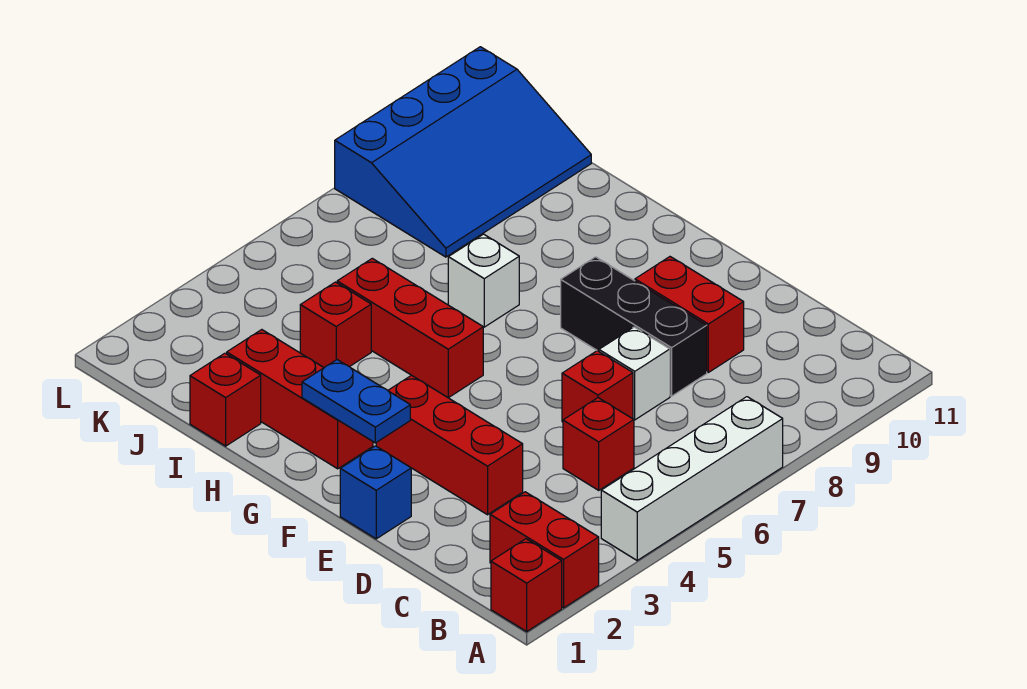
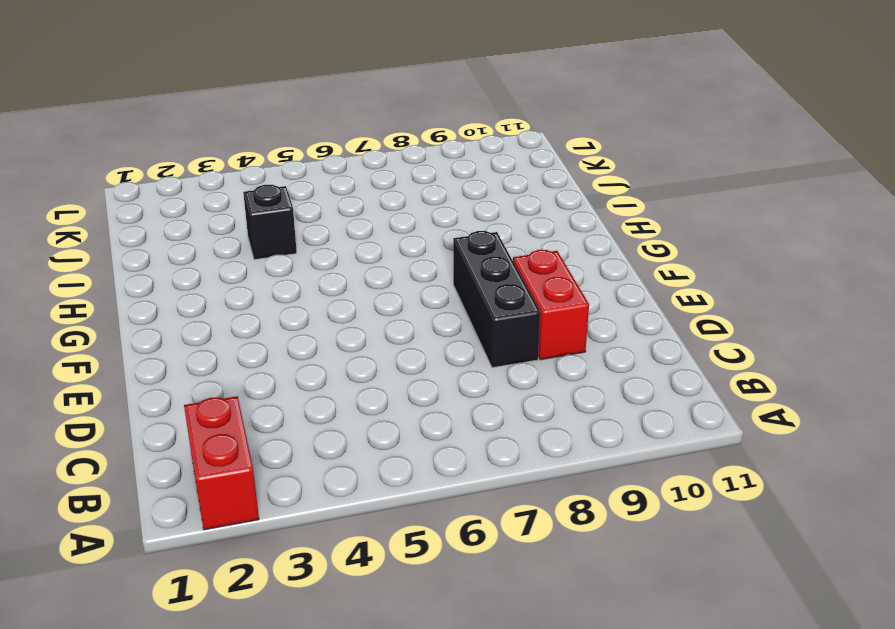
black 1x1 brick [243,185,297,260] -> red 1x1 brick [300,282,371,368]
none -> red 1x1 brick [491,539,562,631]
none -> white 1x4 brick [601,397,783,560]
none -> red 1x1 brick [563,398,634,490]

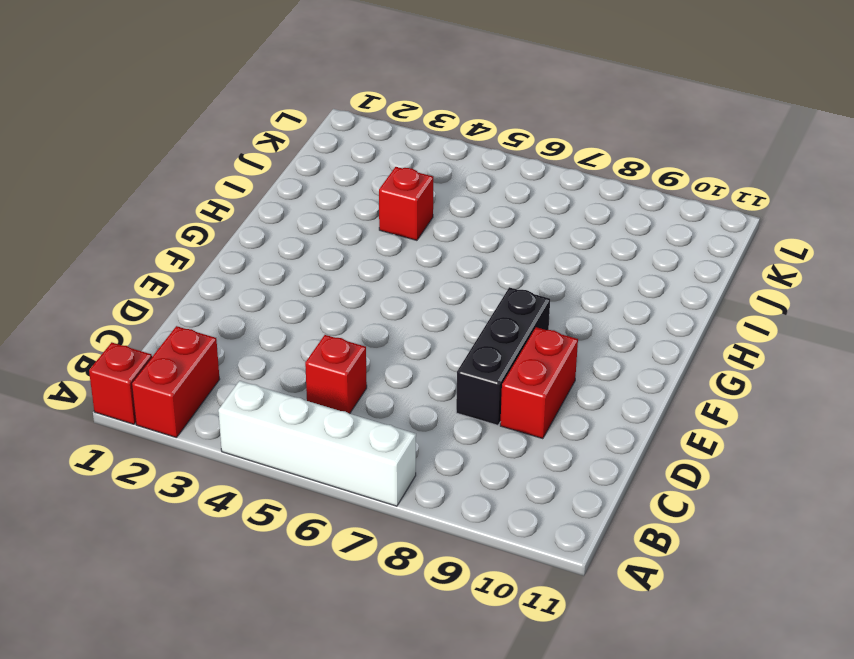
none -> red 1x3 brick [376,375,523,515]
none -> red 1x1 brick [562,351,633,422]
none -> white 1x1 brick [599,327,670,420]

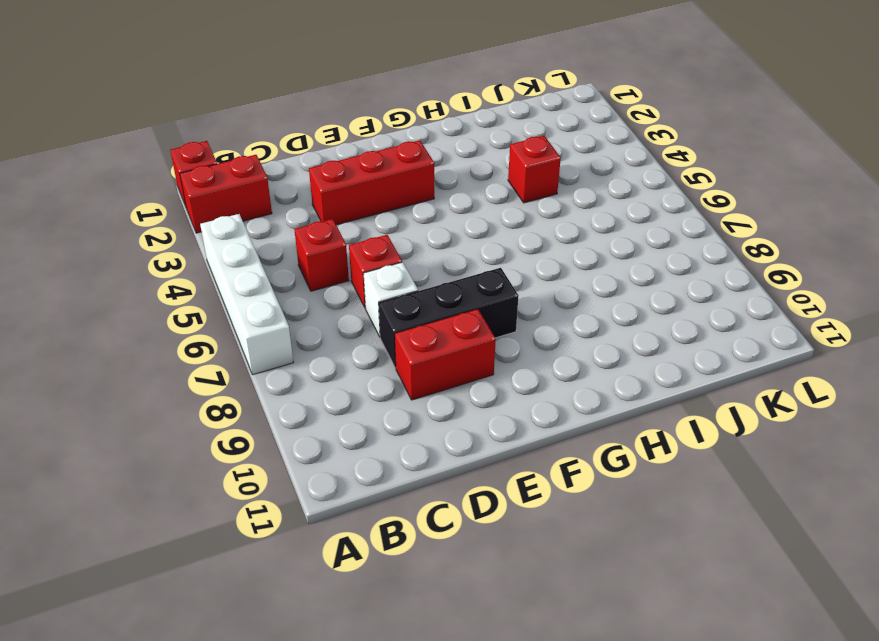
none -> blue 1x1 brick [340,446,411,539]
none -> red 1x3 brick [227,330,373,469]
none -> red 1x3 brick [337,258,483,398]

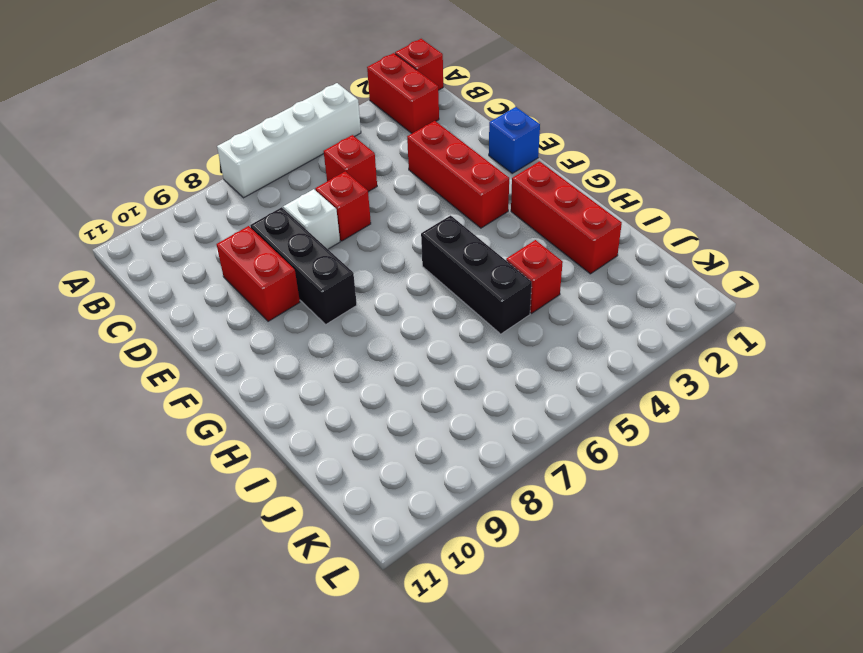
black 1x3 brick [421,215,532,334] -> red 1x3 brick [337,258,483,398]
none -> white 1x1 brick [448,234,519,327]
none -> red 1x1 brick [190,353,261,446]
none -> blue 3x4 slope [335,47,591,257]

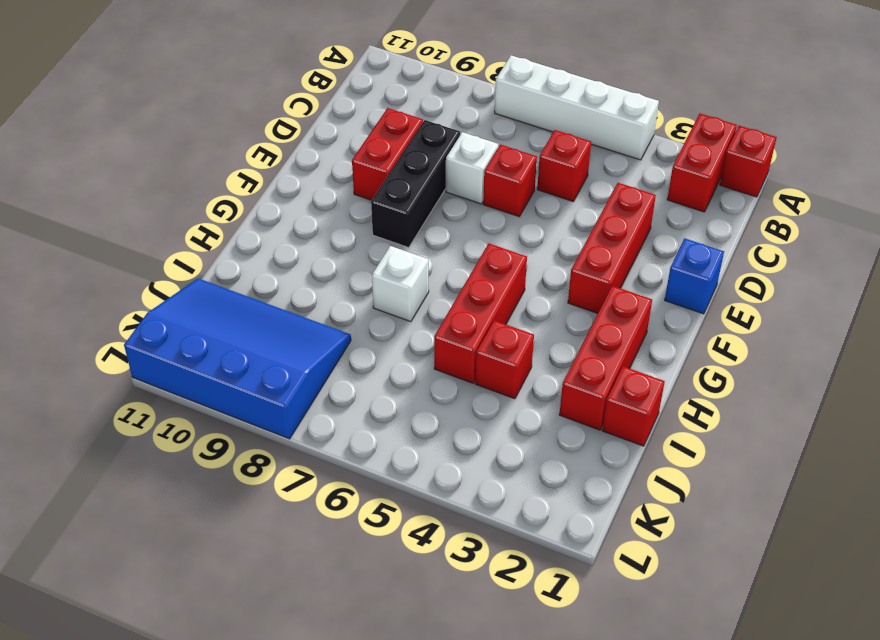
none -> blue 1x2 plate [302,360,410,443]

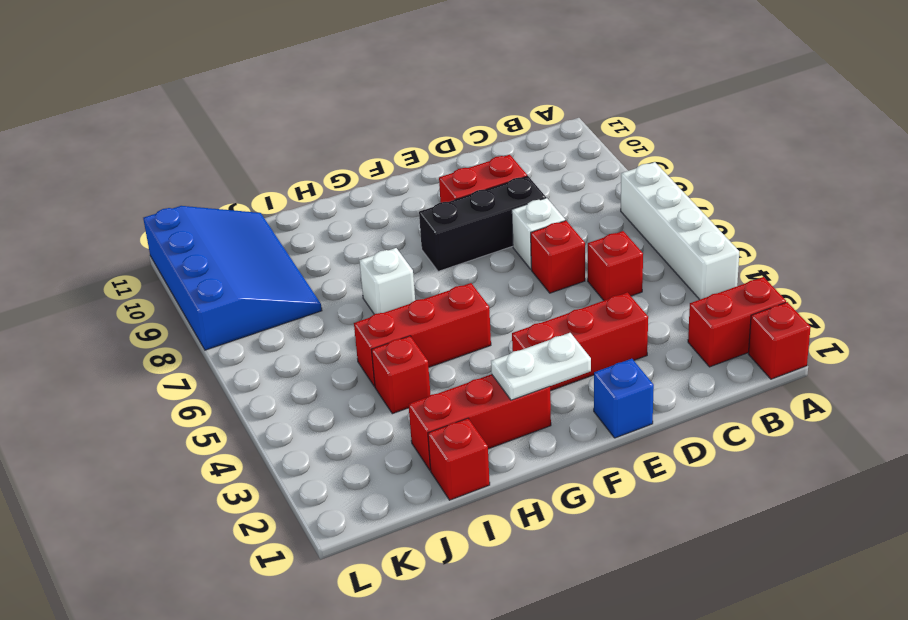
white 1x2 plate [491,333,591,400] -> blue 1x2 plate [302,360,410,443]

